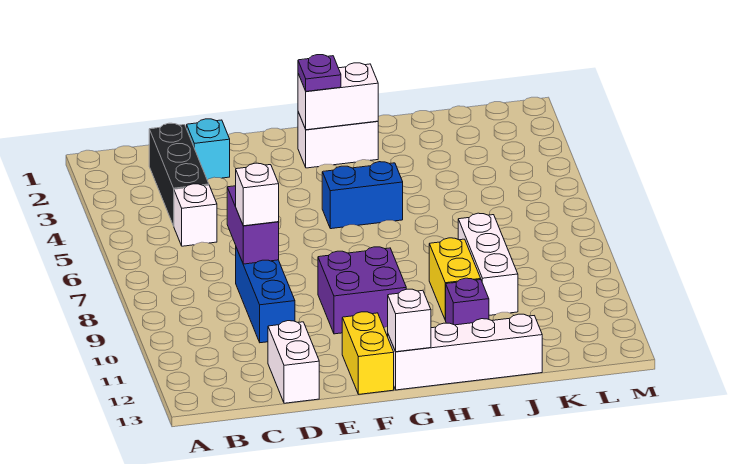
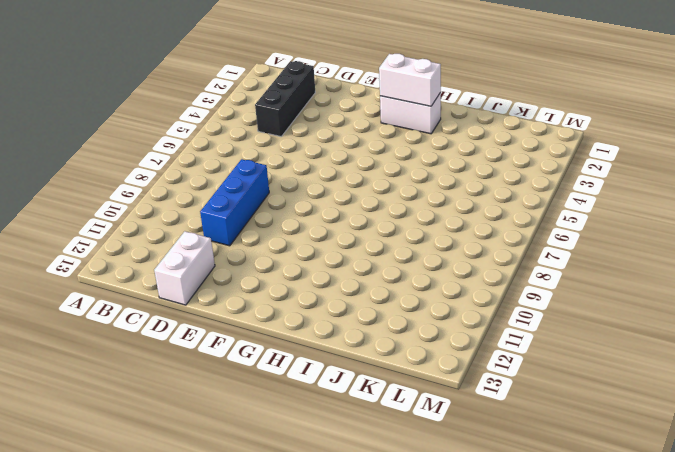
none -> white 1x1 brick [174,184,217,246]
none -> cyan 1x1 brick [187,119,230,180]
none -> purple 2x2 brick [318,247,406,334]

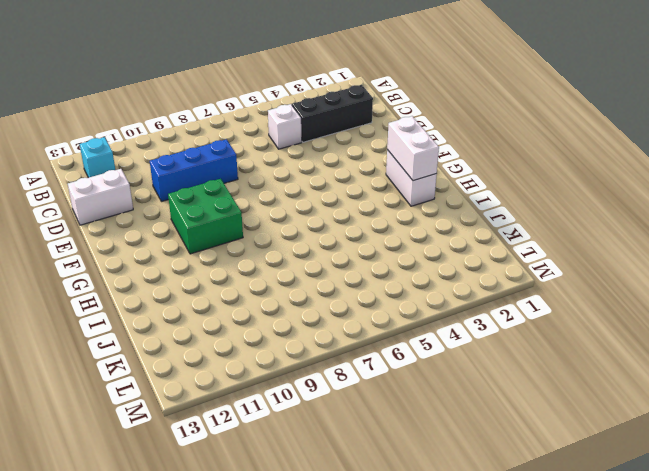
cyan 1x1 brick [80,137,115,178] -> cyan 1x1 brick moved to [187,119,230,180]
green 2x2 brick [168,179,243,254] -> purple 2x2 brick [318,247,406,334]
none -> yellow 1x2 brick [342,312,394,394]
none -> blue 1x2 brick [322,162,403,229]
none -> white 1x4 brick [388,314,542,390]

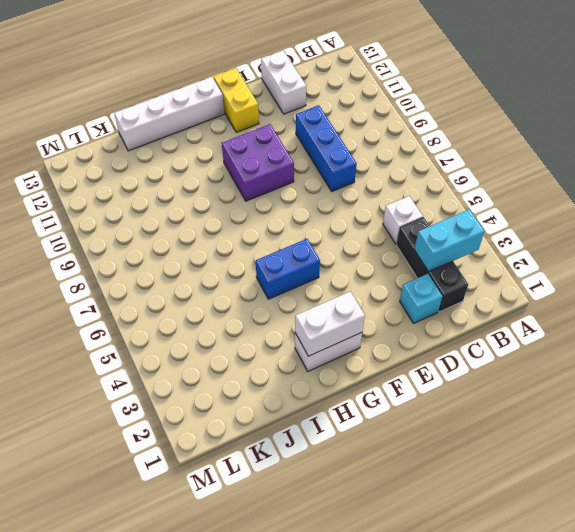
cyan 1x2 brick [414,209,484,271] -> none
none -> yellow 1x2 brick [429,238,481,320]
none -> purple 1x1 brick [445,278,489,325]
none -> white 1x3 brick [458,213,518,315]

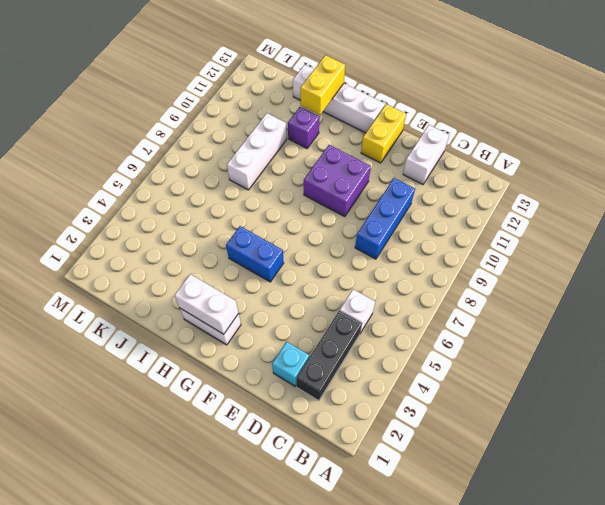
yellow 1x2 brick [300,55,345,115] -> yellow 1x2 brick moved to [429,238,481,320]
none -> purple 1x2 brick [227,186,279,264]
none -> white 1x1 brick [388,289,431,352]
none -> white 1x1 brick [236,163,279,226]

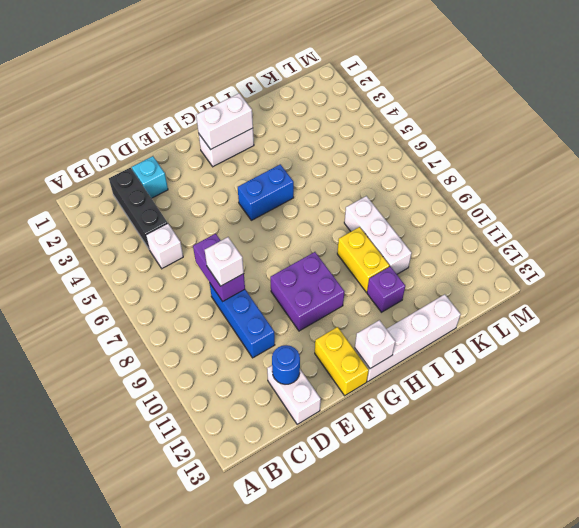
blue 1x1 round brick [272,345,300,384] -> none
none -> purple 1x1 plate [298,55,341,91]

